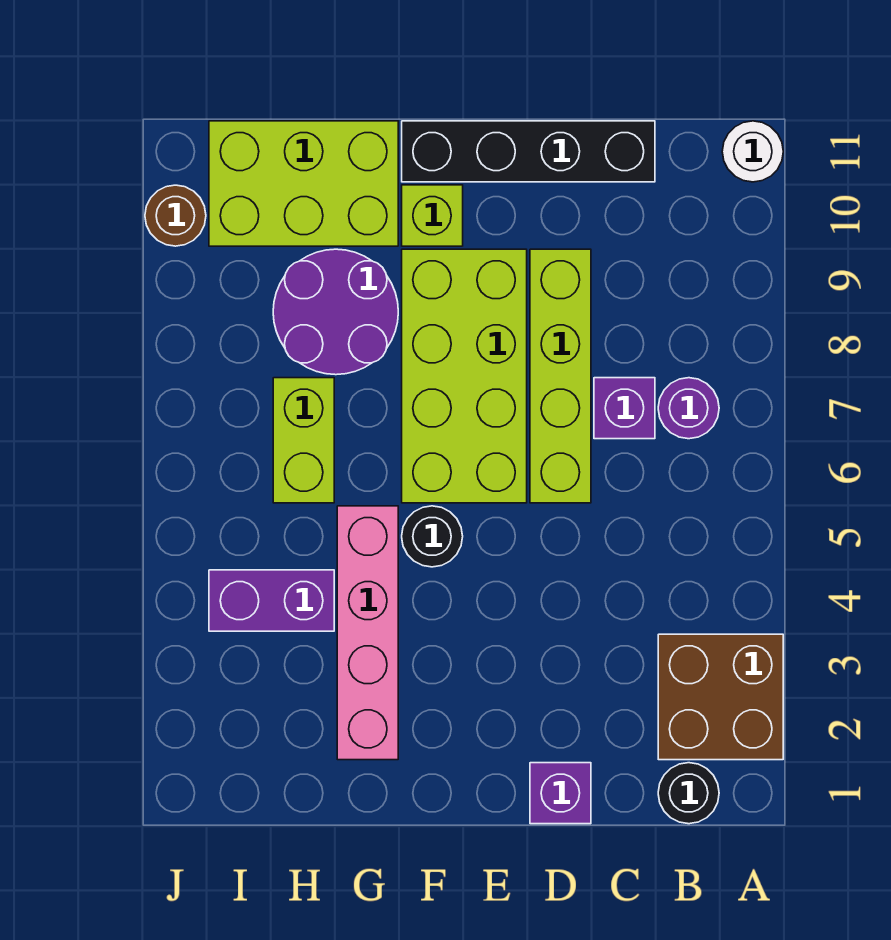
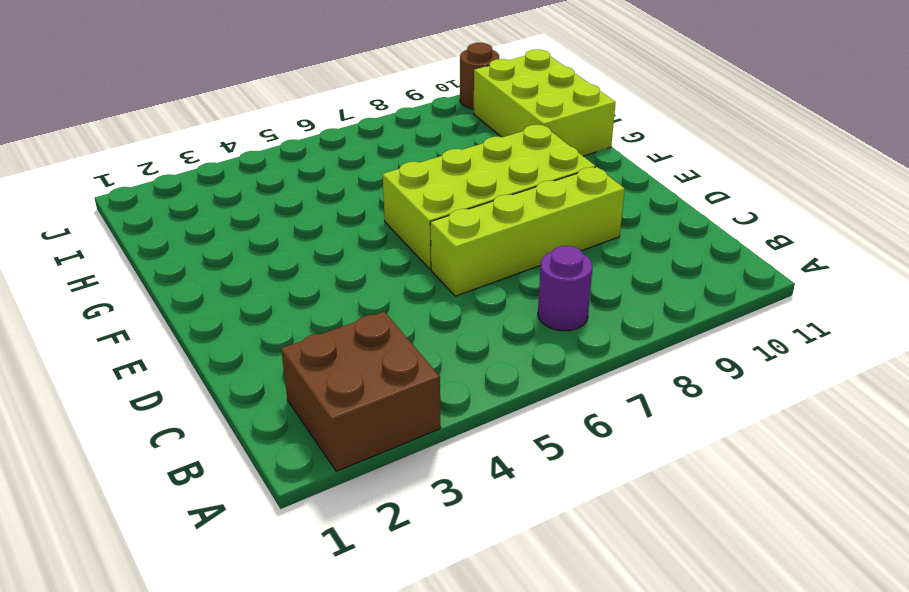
none -> white 1x1 round brick [722,121,783,182]
none -> black 1x1 round brick [658,763,719,824]
none -> purple 1x1 brick [594,378,655,439]

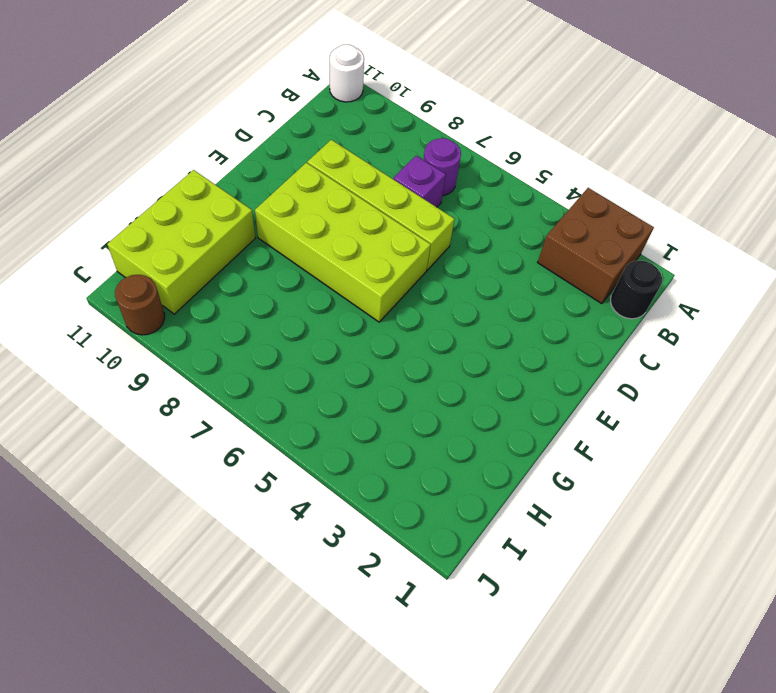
none -> black 1x4 brick [402,121,655,182]
none -> purple 1x1 brick [530,763,591,824]
none -> black 1x1 round brick [402,506,463,567]

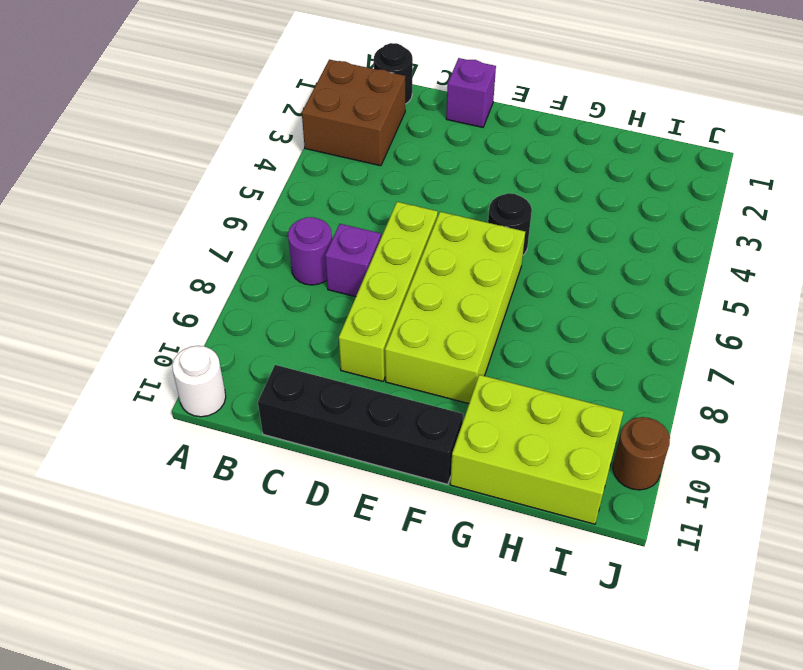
none -> lime 1x1 brick [402,185,463,246]
none -> pink 1x4 brick [337,506,398,760]
none -> purple 2x2 round brick [273,249,398,375]

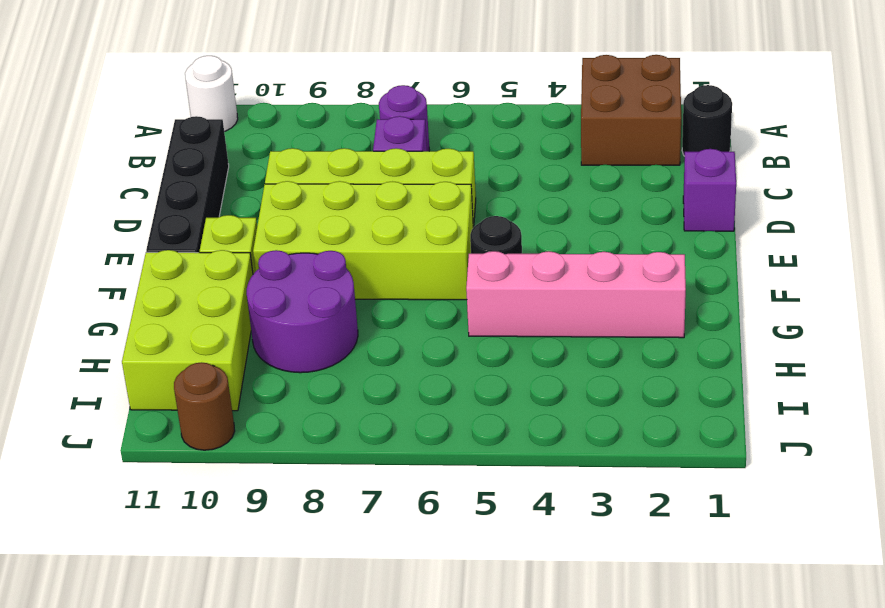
none -> purple 1x2 brick [209,570,334,631]
none -> lime 1x2 brick [273,378,334,503]

